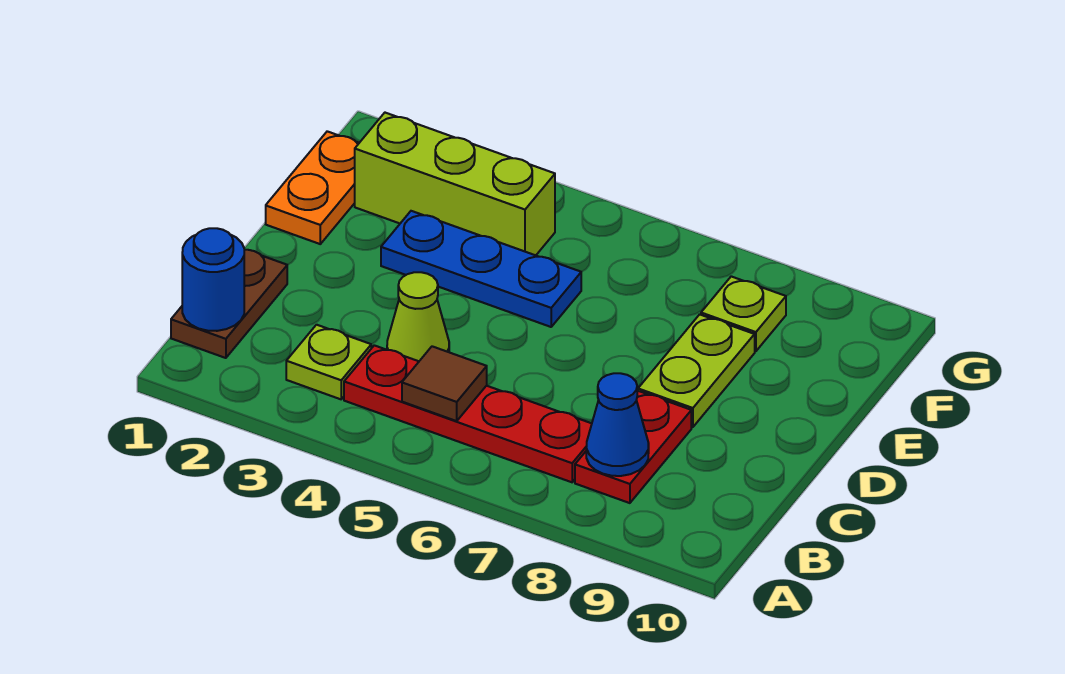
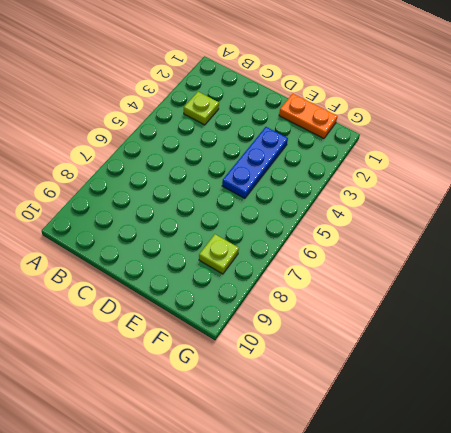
none -> brown 1x2 plate [171,250,287,358]
none -> red 1x4 plate [344,345,592,482]
none -> red 1x2 plate [575,391,691,503]

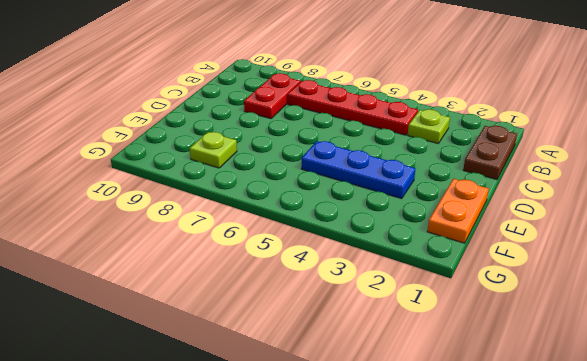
none -> lime 1x1 cone [387,272,449,361]
none -> lime 1x2 plate [638,314,755,427]
none -> lime 1x3 brick [355,113,555,255]

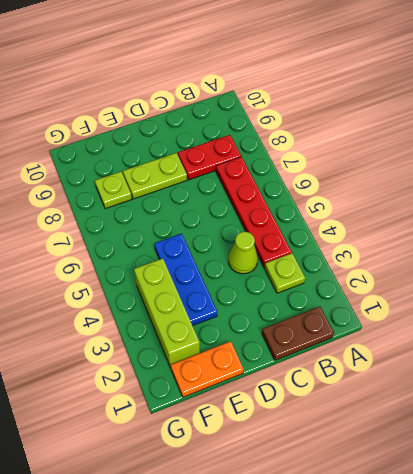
none -> blue 1x1 round brick [182,228,244,331]
none -> brown 1x1 tile [402,346,487,421]
none -> blue 1x1 cone [586,373,649,476]

